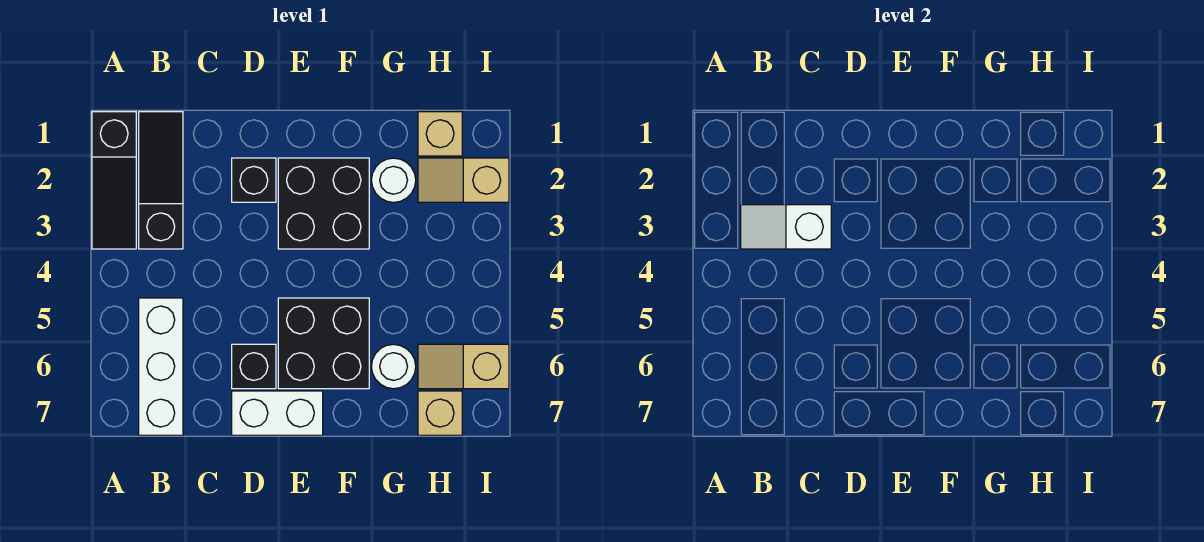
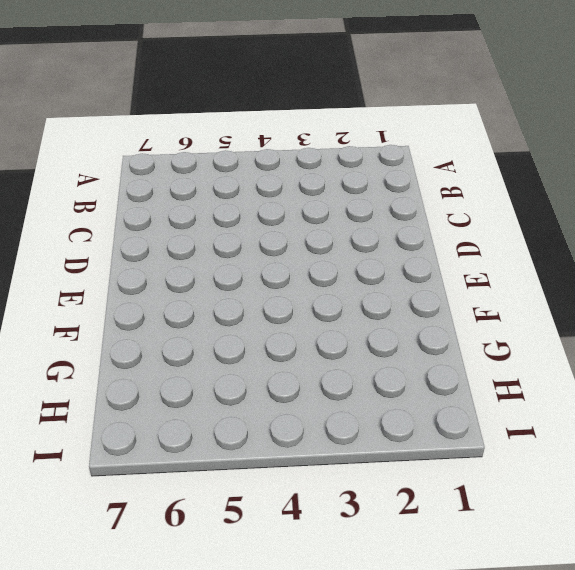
none -> black 1x3 slope [92,112,136,249]
none -> black 1x3 slope [139,112,183,249]
none -> white 1x3 brick [139,298,183,435]

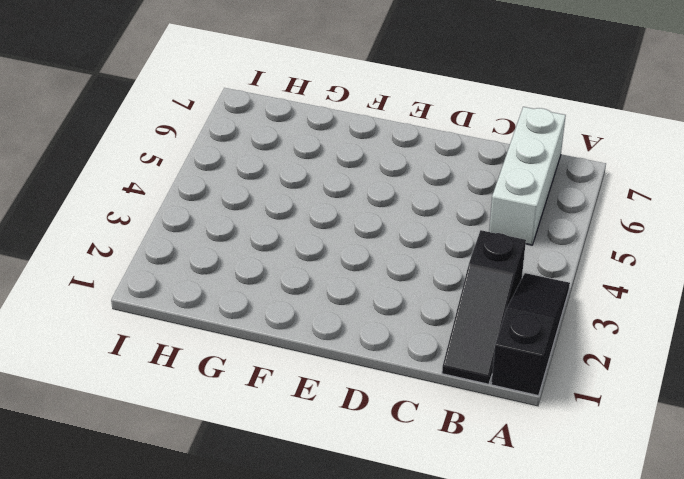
none -> black 1x1 brick [232,158,276,202]
none -> black 1x1 brick [232,344,276,389]
none -> white 1x2 brick [232,391,323,435]

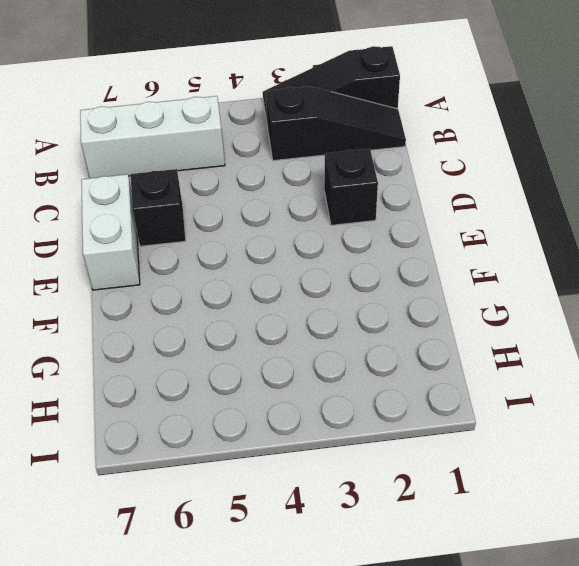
none -> black 2x2 brick [278,158,369,249]
none -> black 2x2 brick [278,298,369,389]
none -> white 1x1 round brick [371,158,416,202]

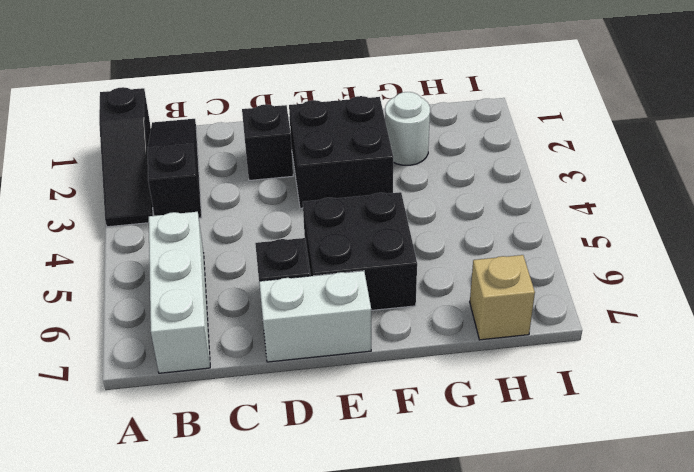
none -> white 1x1 round brick [371,344,416,389]
none -> tan 1x1 brick [418,112,462,156]
none -> tan 1x2 slope [418,158,509,202]

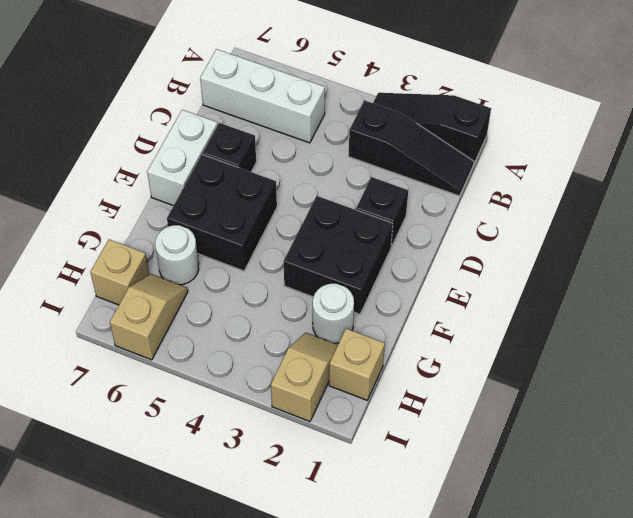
none -> white 1x2 slope [741,205,831,249]

